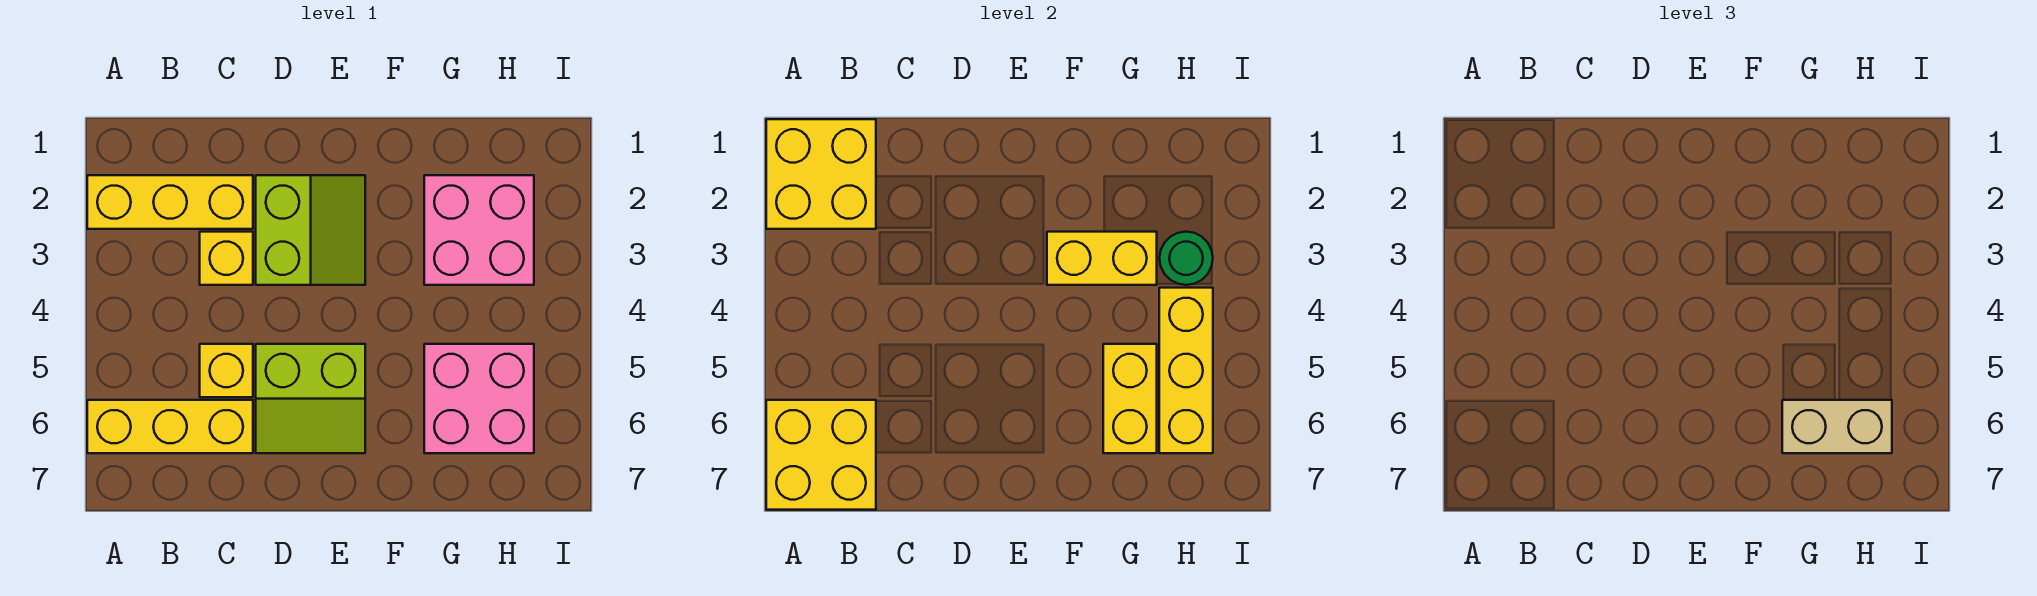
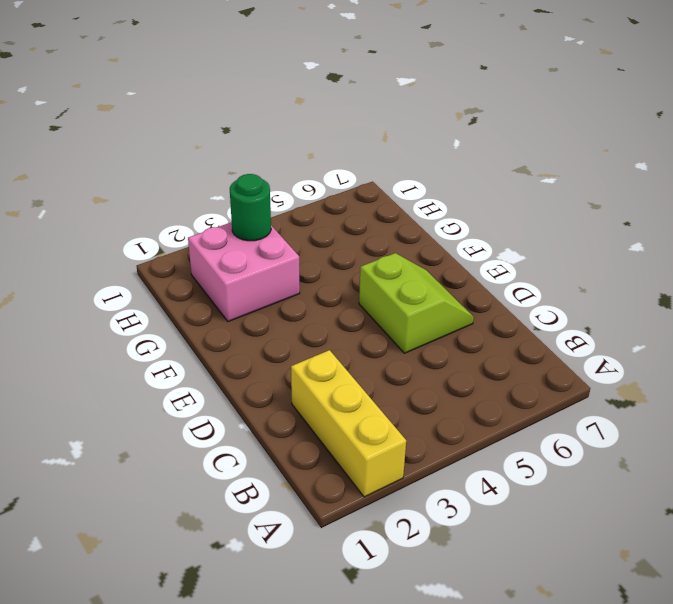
none -> yellow 1x3 brick [87,400,253,453]
none -> yellow 1x1 brick [200,232,253,285]
none -> yellow 1x1 brick [200,344,253,397]

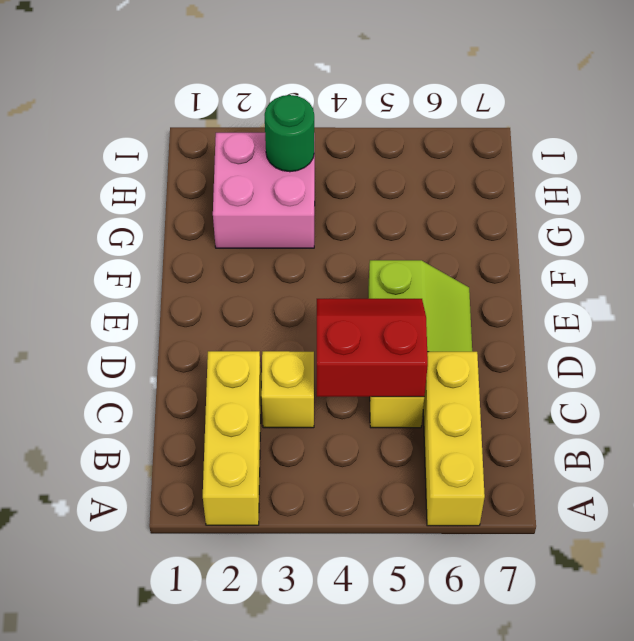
red 2x2 slope [317,299,428,397] -> none
none -> lime 2x2 slope [256,175,365,285]
none -> pink 2x2 brick [424,344,534,453]
none -> yellow 2x2 brick [766,119,876,229]

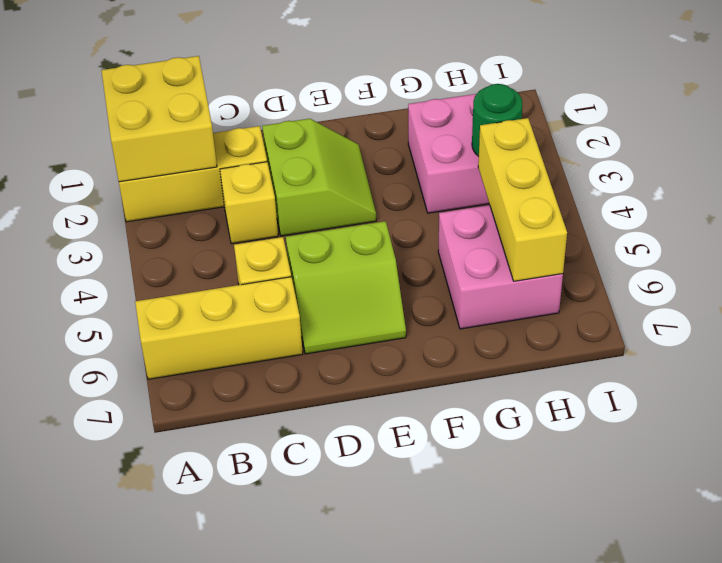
none -> yellow 2x2 brick [766,400,876,510]
none -> yellow 1x2 brick [1047,232,1157,285]
none -> yellow 1x2 brick [1103,344,1157,453]

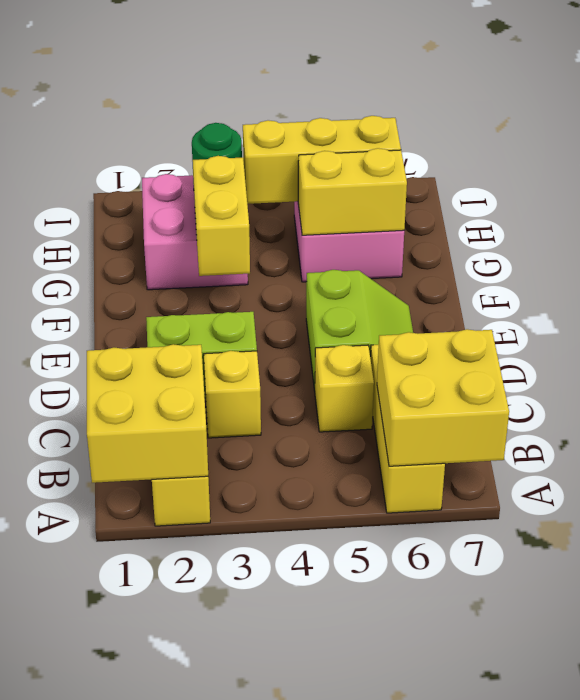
none -> tan 1x2 brick [1782,400,1892,453]

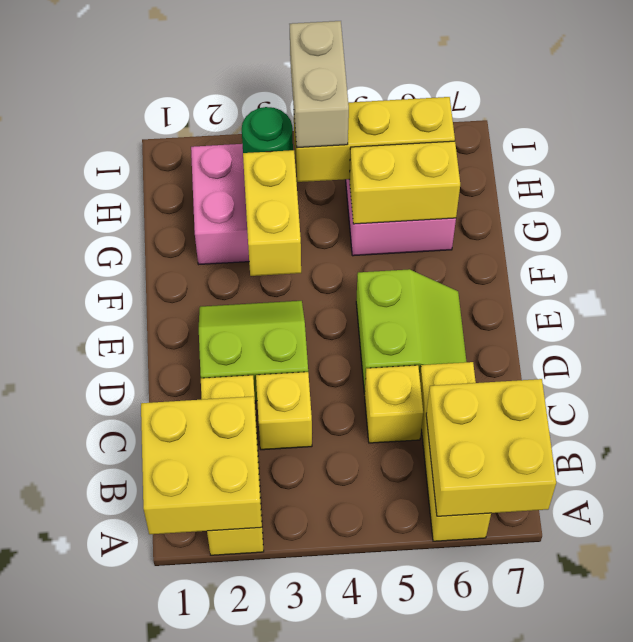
tan 1x2 brick [290,21,349,148] -> tan 1x2 brick moved to [1782,400,1892,453]

